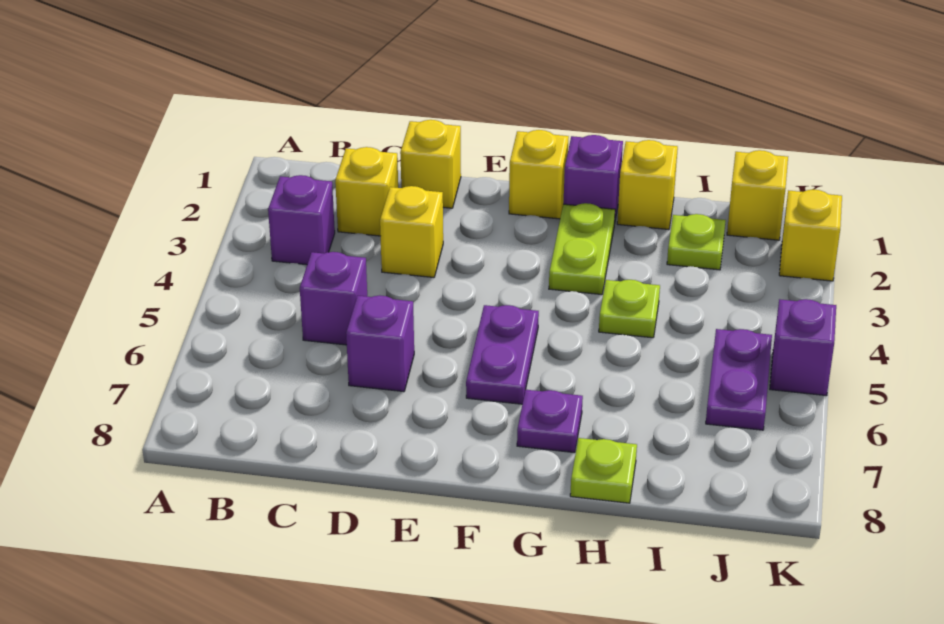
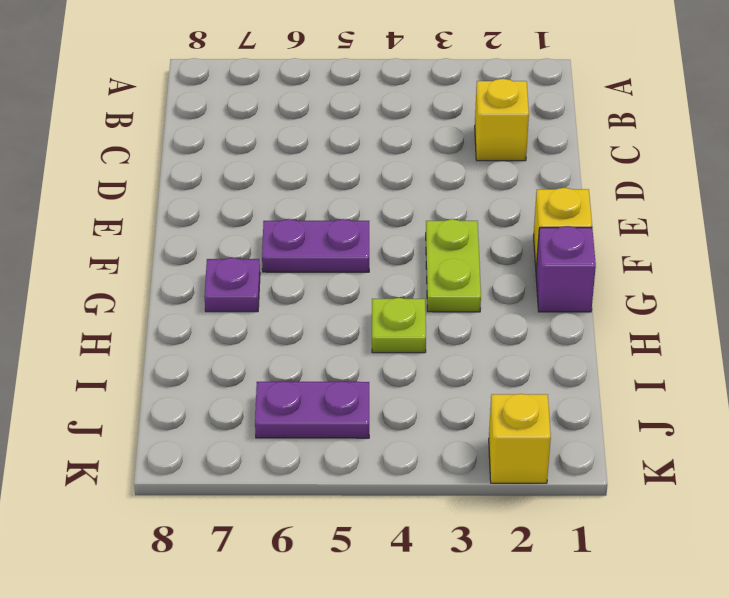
lime 1x2 plate [426,219,481,312] -> lime 1x2 plate turned to [549,203,615,295]
none -> purple 1x1 brick [268,175,335,265]
none -> purple 1x1 brick [300,252,367,345]
none -> yellow 1x1 brick [400,120,461,208]

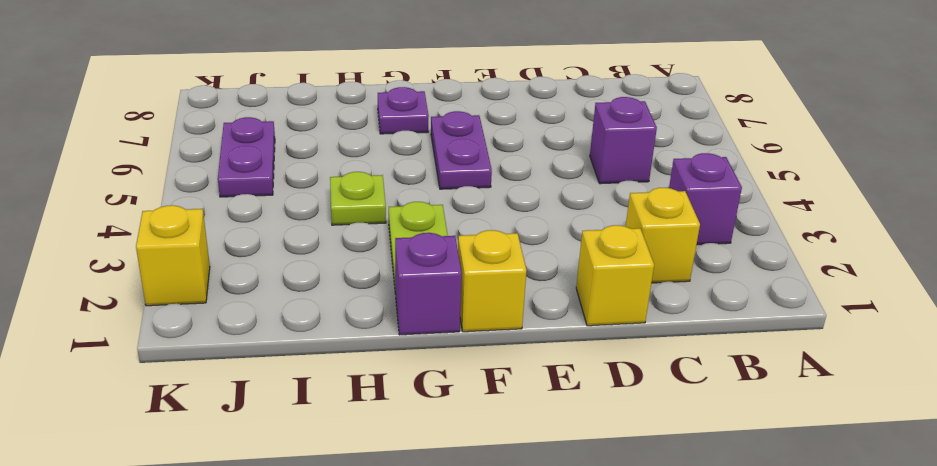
none -> yellow 1x1 brick [380,186,443,277]
none -> purple 1x1 brick [346,295,414,392]
none -> yellow 1x1 brick [617,140,678,230]

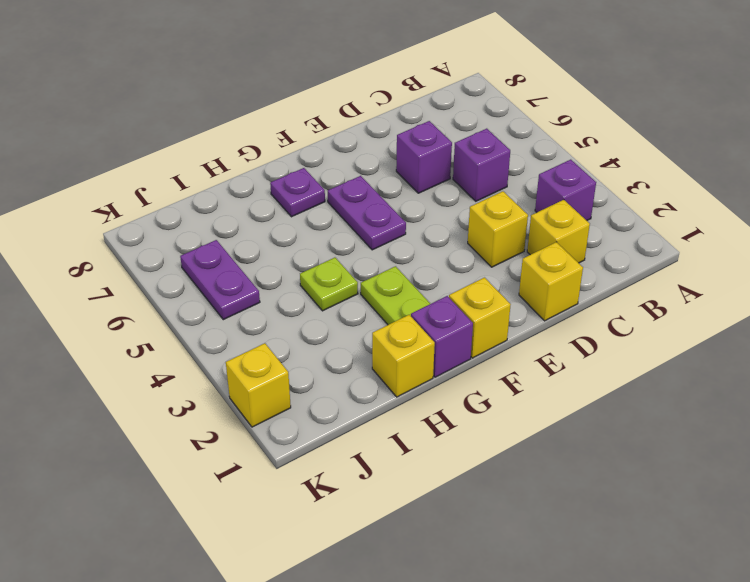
none -> lime 1x1 plate [570,438,637,503]
none -> lime 1x1 plate [667,214,726,270]
none -> yellow 1x1 brick [727,150,788,240]

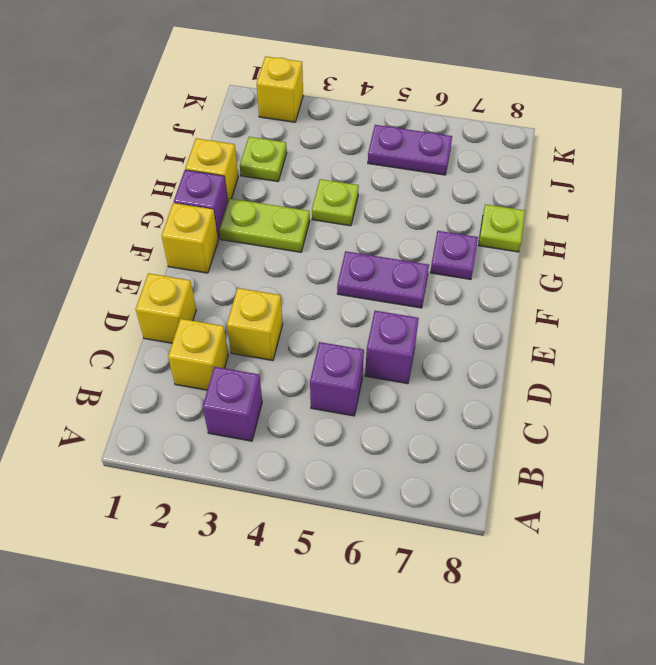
none -> yellow 1x1 brick [727,150,788,240]
none -> purple 1x1 brick [770,299,836,396]

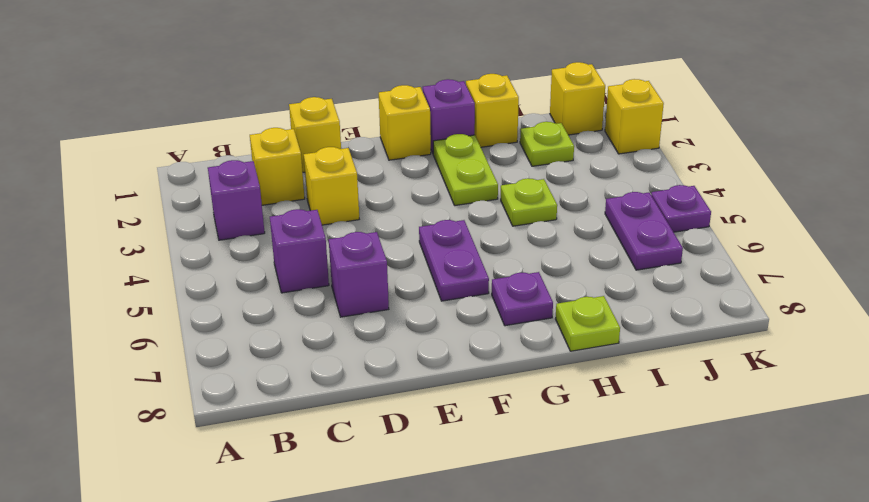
purple 1x1 plate [651,185,711,232] -> purple 1x1 brick [770,299,836,396]

